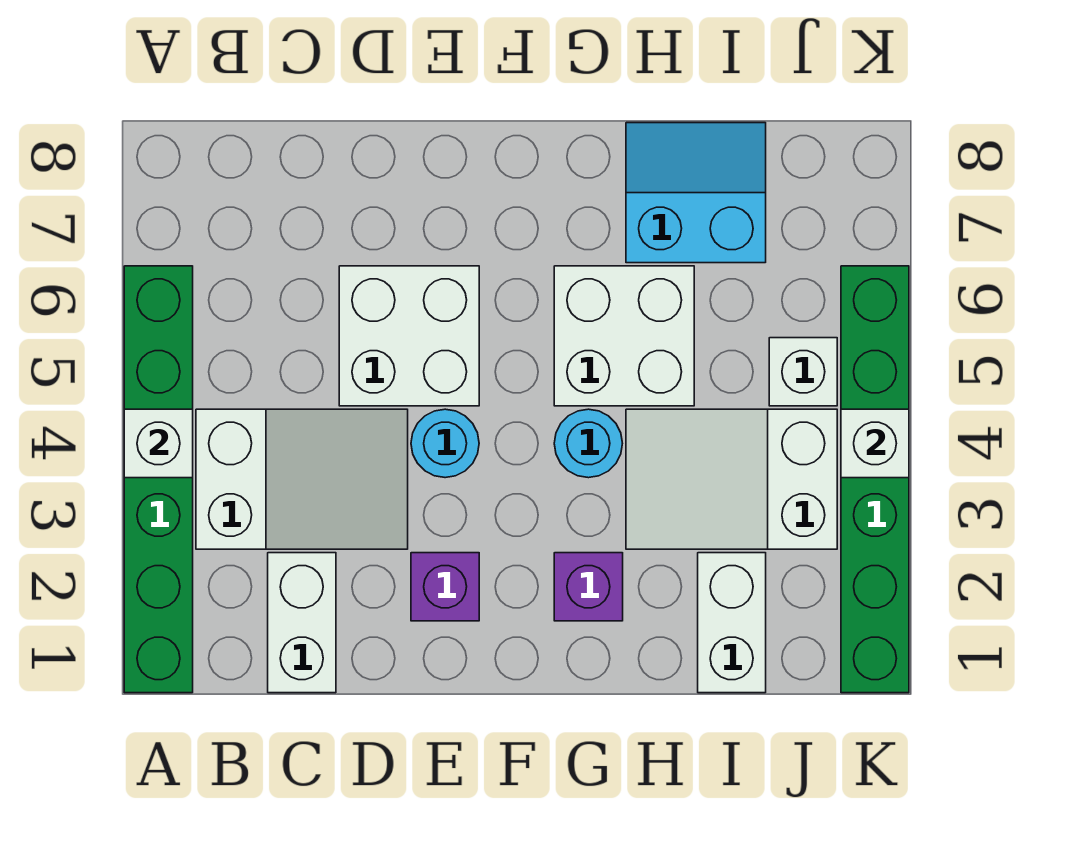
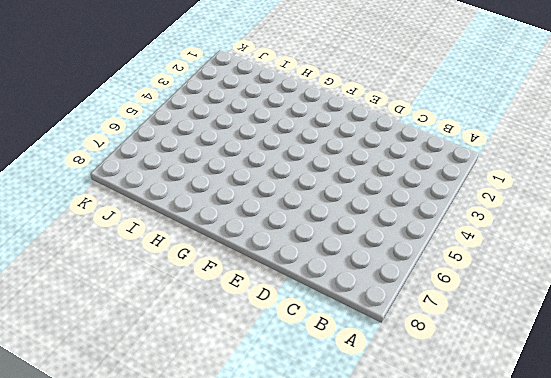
none -> green 1x6 brick [124,266,193,693]
none -> white 2x3 slope [196,409,408,549]
none -> white 1x2 brick [268,553,336,693]

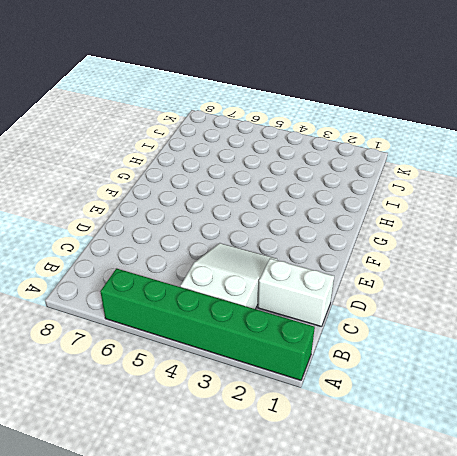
none -> white 2x2 brick [339,266,479,406]
none -> purple 1x1 brick [411,553,479,621]
none -> cyan 1x1 round brick [411,409,479,478]

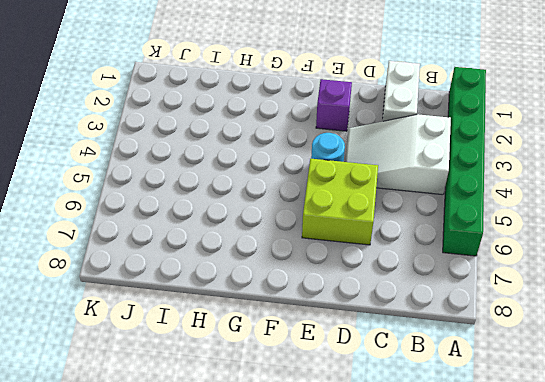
lime 2x2 brick [302,159,378,245] -> white 2x2 brick [339,266,479,406]
none -> purple 1x1 brick [554,553,623,621]
none -> cyan 1x1 round brick [554,409,622,478]
none -> white 2x2 brick [554,266,694,406]

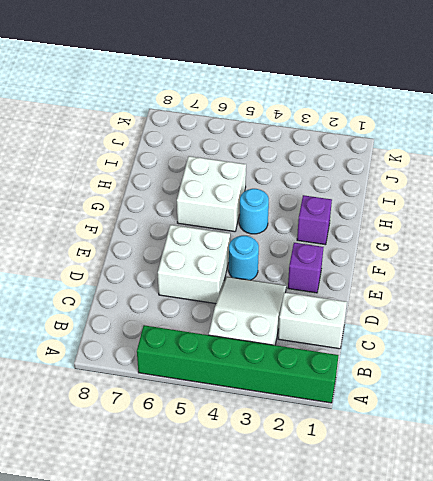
none -> white 2x3 slope [626,409,837,549]
none -> cyan 2x2 slope [626,123,766,263]
none -> white 1x2 brick [698,553,766,693]

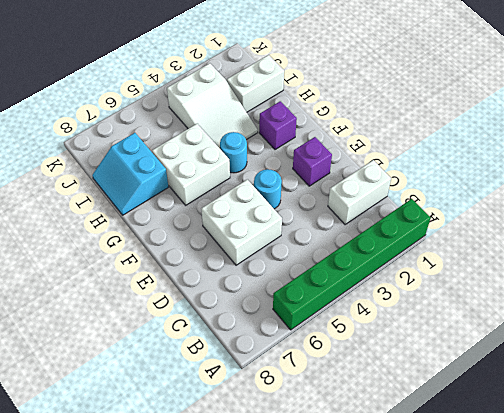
none -> white 2x3 slope [196,409,408,549]
none -> white 1x1 brick [769,338,837,406]
none -> green 1x6 brick [841,266,909,693]

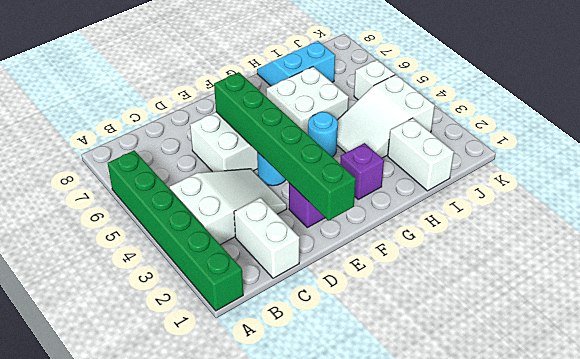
green 1x6 brick [214,72,356,221] -> green 1x6 brick moved to [841,266,909,693]
none -> white 1x1 brick [124,409,193,478]
none -> white 1x1 brick [841,409,909,478]

